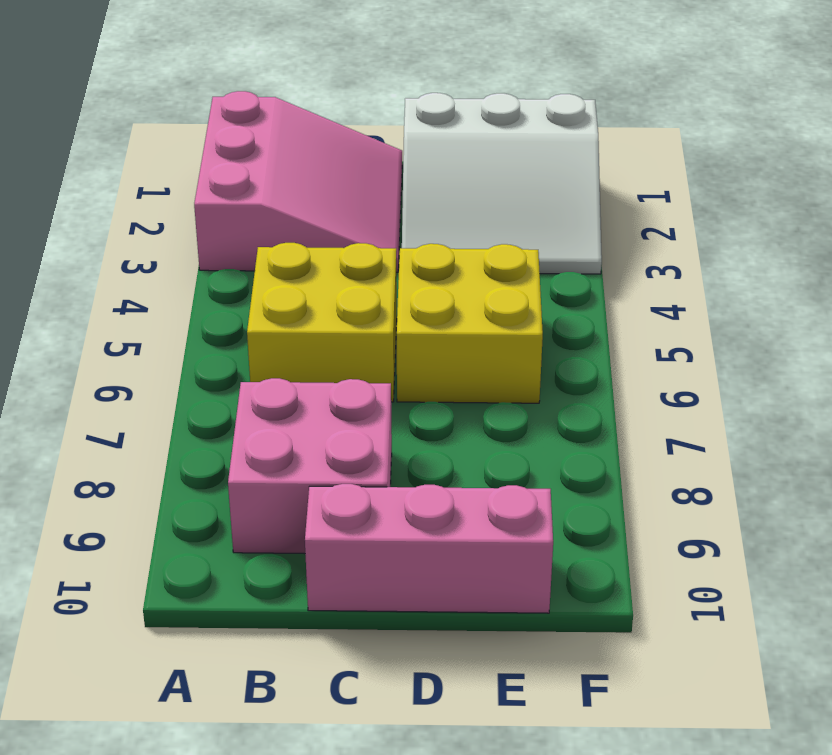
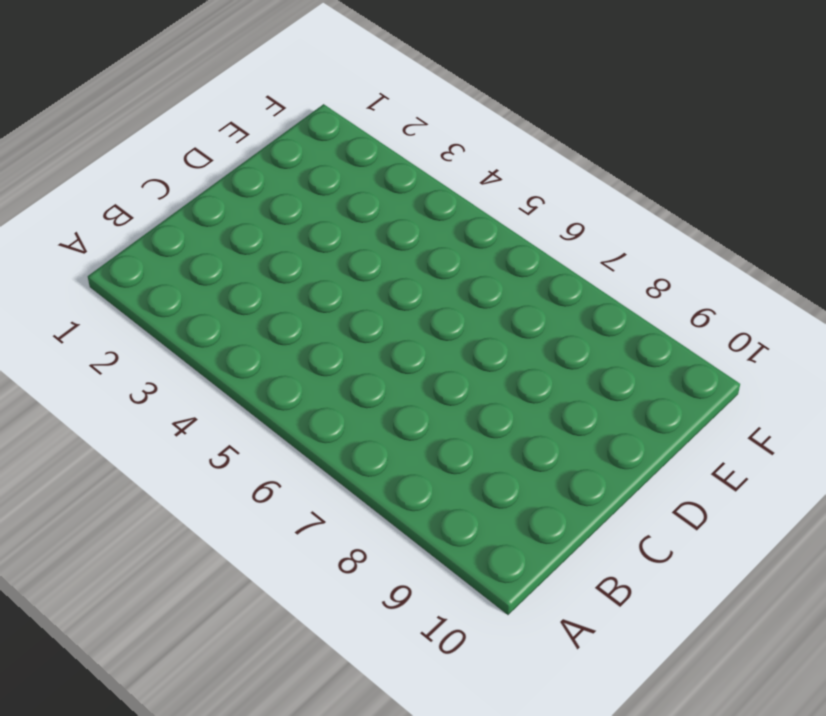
none -> pink 3x3 slope [194,91,402,272]
none -> yellow 2x2 brick [247,243,397,402]

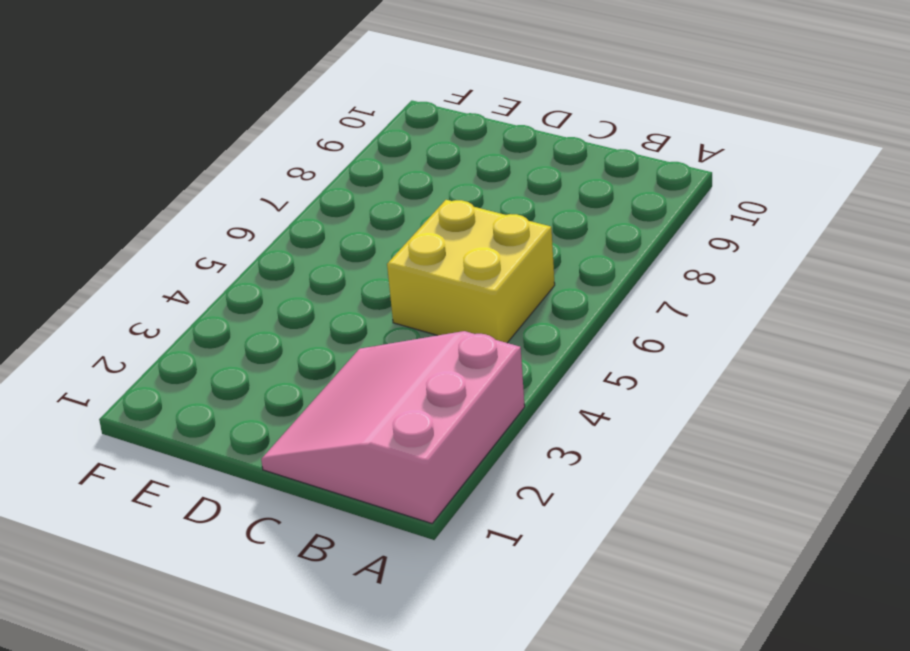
none -> pink 2x2 brick [228,378,392,554]
none -> pink 1x3 brick [305,484,553,613]

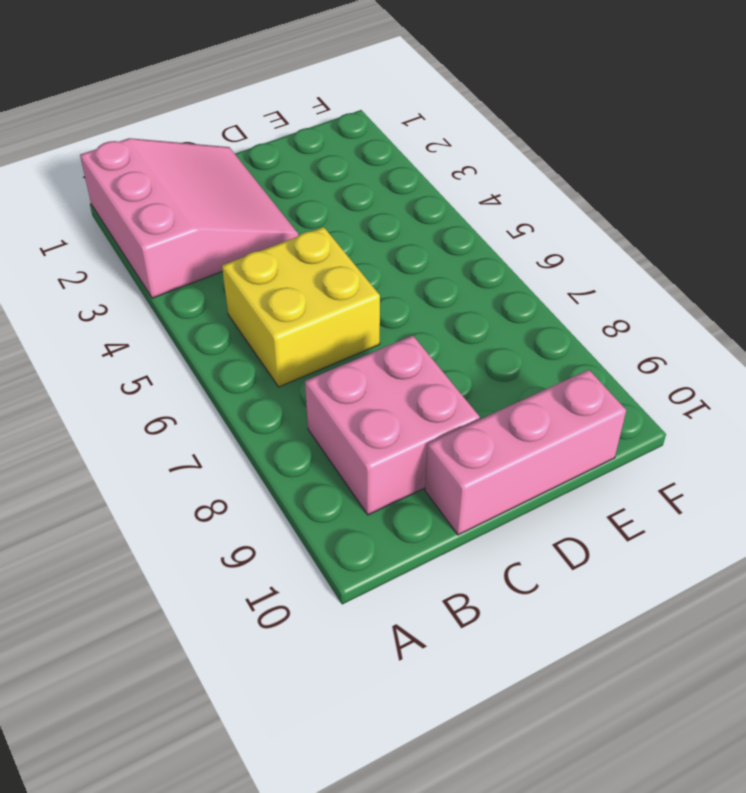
none -> white 3x3 slope [402,93,602,274]
none -> yellow 2x2 brick [397,244,543,403]

